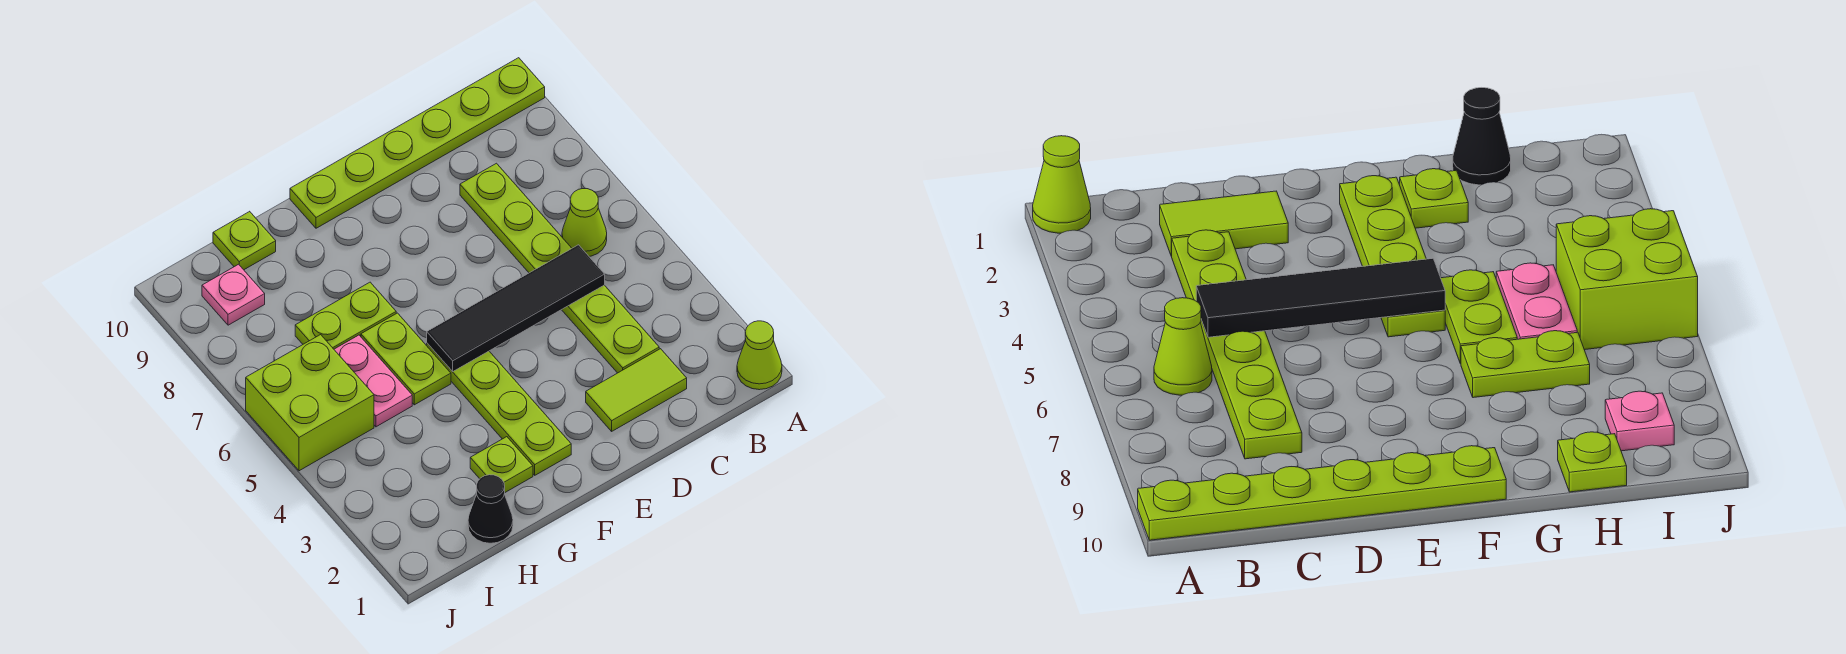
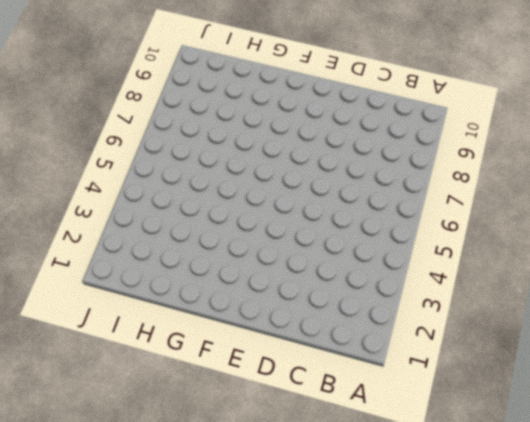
none -> lime 1x1 cone [737,321,782,390]
none -> lime 1x6 plate [290,58,545,228]
none -> lime 1x1 cone [562,189,607,256]

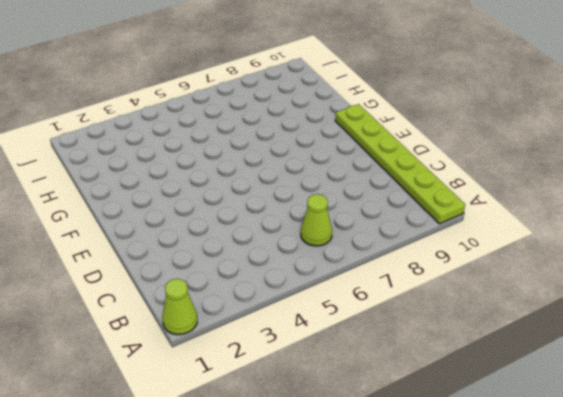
none -> lime 1x2 tile [586,349,687,431]
none -> lime 1x6 plate [460,163,659,373]
none -> lime 1x4 plate [427,343,571,475]

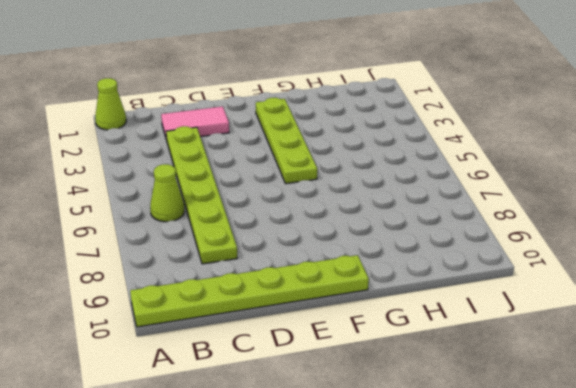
pink 1x2 tile [161,106,229,140] -> lime 1x2 tile [586,349,687,431]
none -> lime 1x1 plate [470,437,533,492]
none -> lime 1x2 plate [361,313,451,405]
none -> lime 1x2 plate [295,282,396,349]

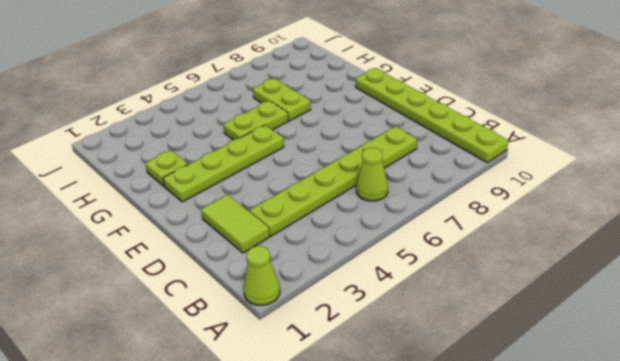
none -> black 1x1 cone [468,475,513,543]
none -> pink 1x2 plate [334,335,412,427]
none -> lime 1x1 plate [213,211,276,270]

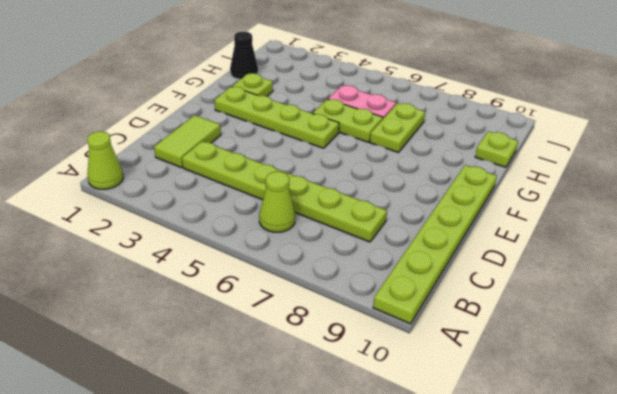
none -> lime 2x2 brick [246,335,374,471]
none -> pink 1x1 plate [202,264,265,325]
none -> black 1x4 tile [427,245,605,372]

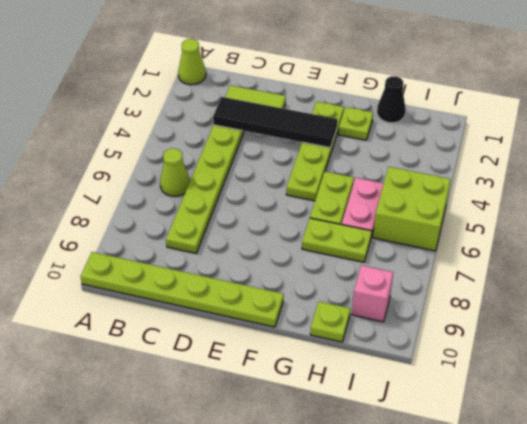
black 1x4 tile [213,97,338,148] -> black 1x4 tile moved to [427,245,605,372]
pink 1x1 brick [352,265,393,322] -> pink 1x1 plate [202,264,265,325]

